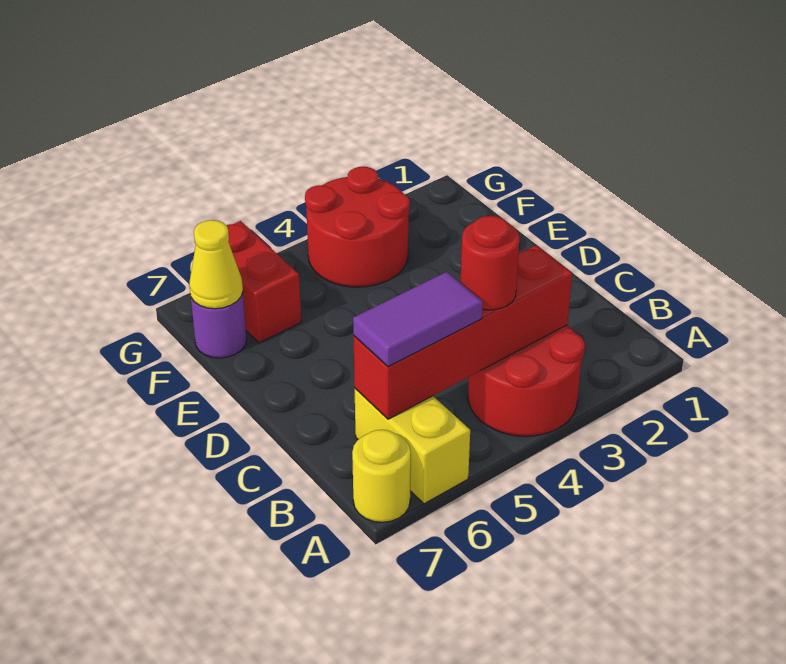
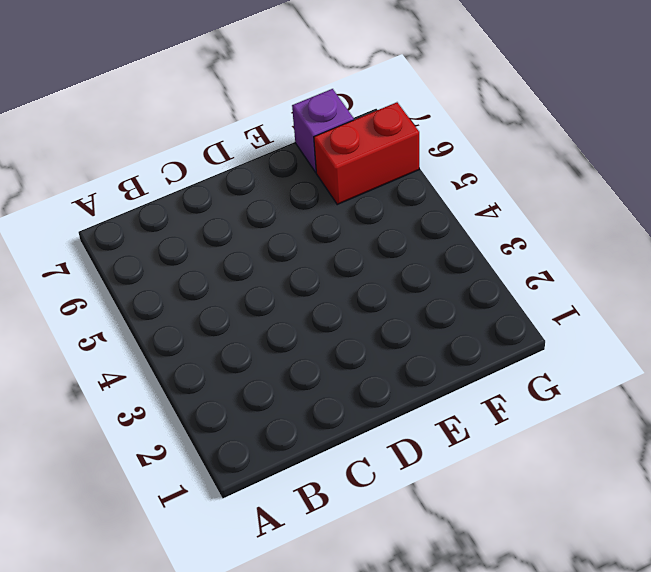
purple 1x1 brick [292,89,354,172] -> purple 1x1 round brick [191,293,247,358]
none -> red 2x2 round brick [468,325,585,436]
none -> yellow 1x2 brick [355,389,470,504]

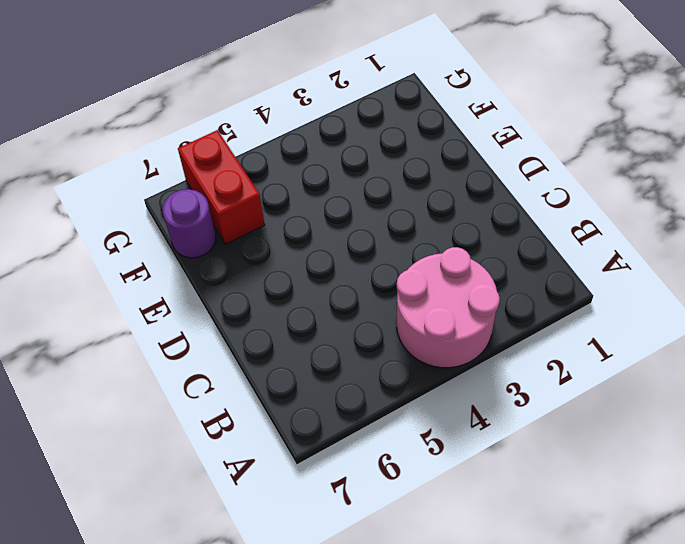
pink 2x2 round brick [397,247,500,368] -> red 2x2 round brick [468,325,585,436]
none -> yellow 1x2 brick [355,389,470,504]
none -> yellow 1x1 round brick [352,430,411,522]

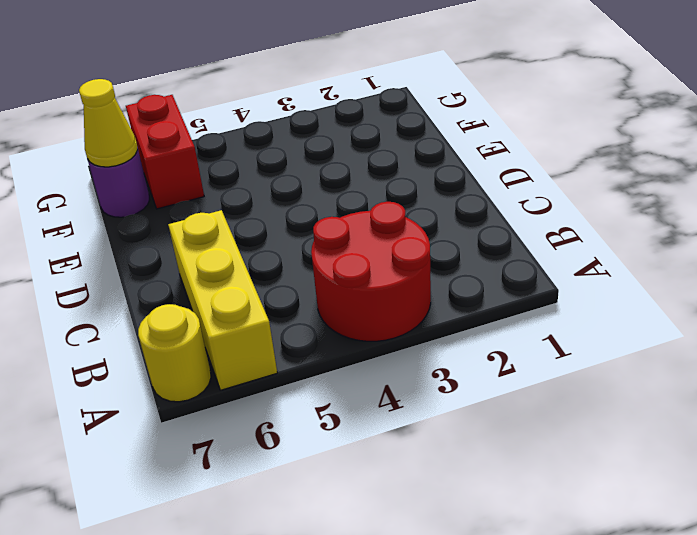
yellow 1x3 brick [168,210,277,390] -> yellow 1x2 brick [355,389,470,504]
none -> red 2x2 round brick [305,167,410,287]
none -> red 1x4 brick [353,245,572,419]

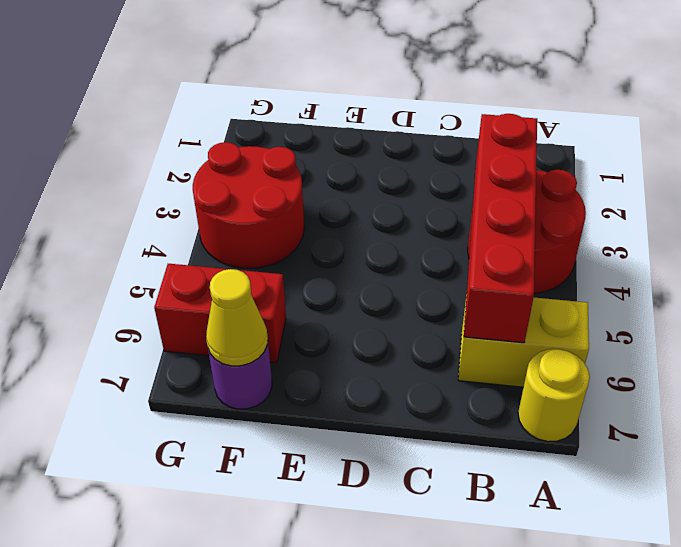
none -> red 1x1 round brick [460,216,520,310]
none -> purple 1x2 tile [353,272,483,367]

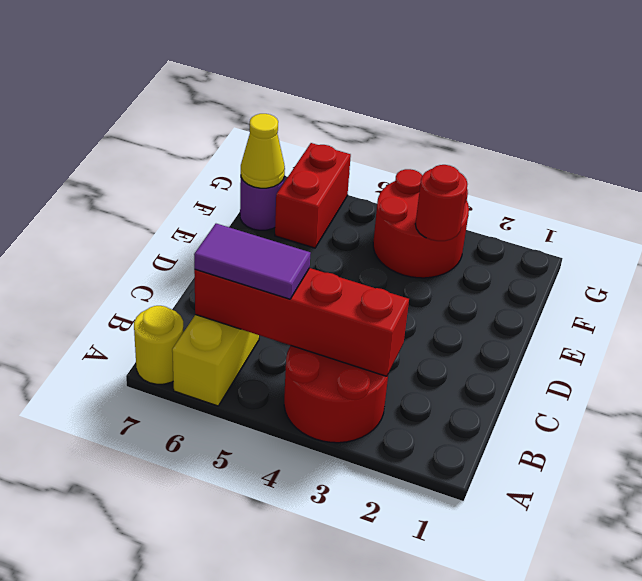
red 1x1 round brick [415,165,467,241] -> red 1x1 round brick moved to [460,216,520,310]

